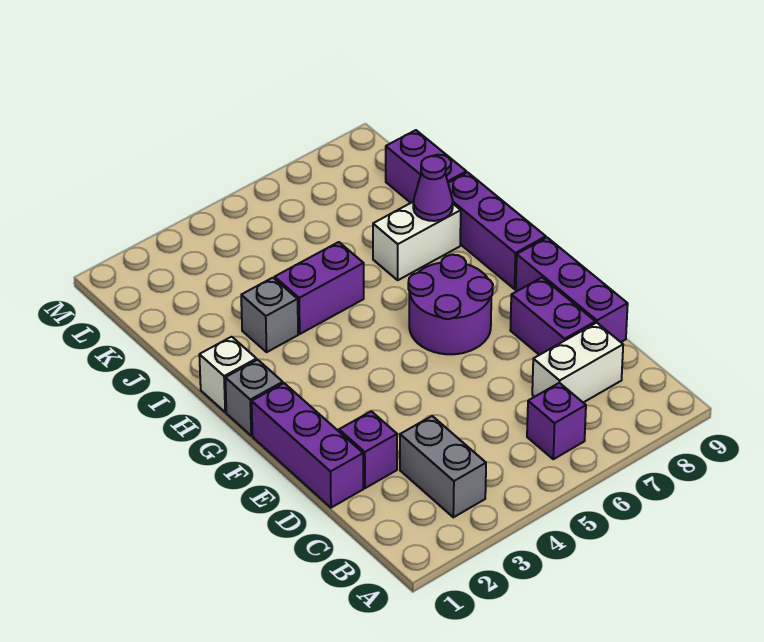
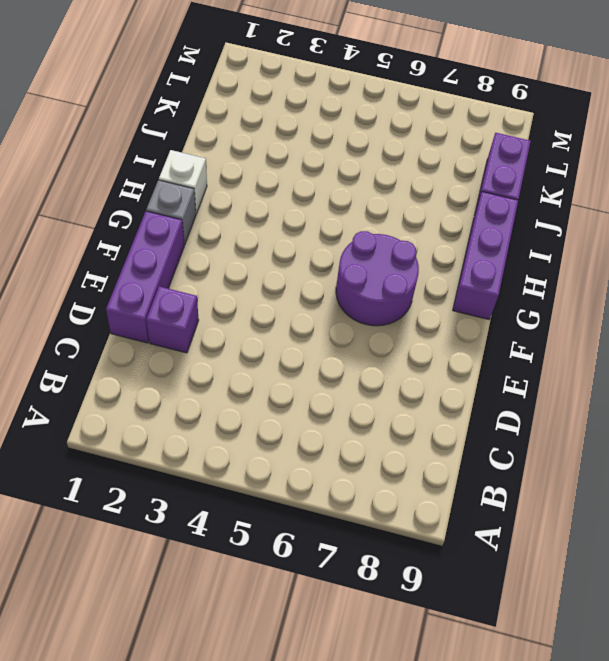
none -> grey 1x2 brick [400,416,486,517]
none -> purple 1x1 brick [527,383,586,459]
none -> white 1x2 brick [532,323,623,403]

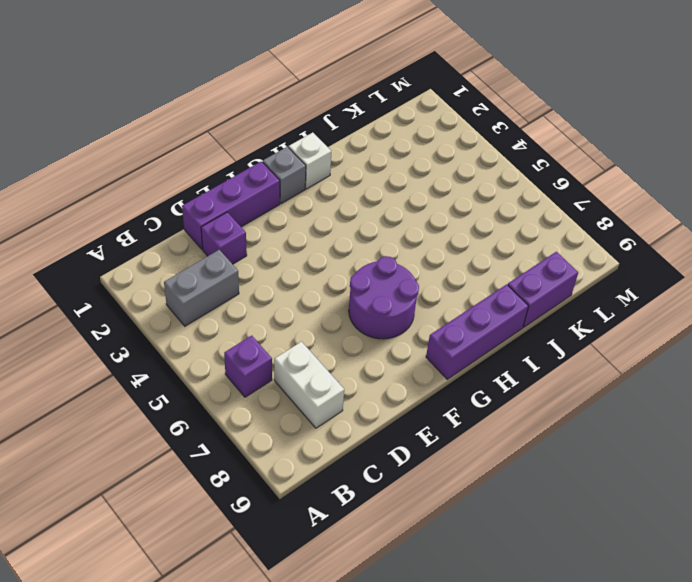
none -> purple 1x2 brick [510,278,595,355]
none -> purple 1x3 brick [516,238,628,342]
none -> grey 1x1 brick [241,278,298,352]

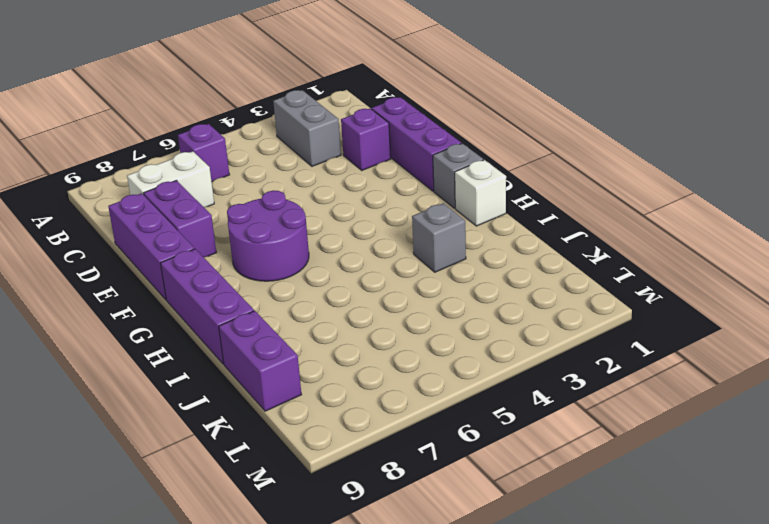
none -> purple 1x2 brick [275,242,364,334]
none -> white 1x2 brick [373,202,461,280]
none -> purple 1x1 cone [413,156,453,221]

